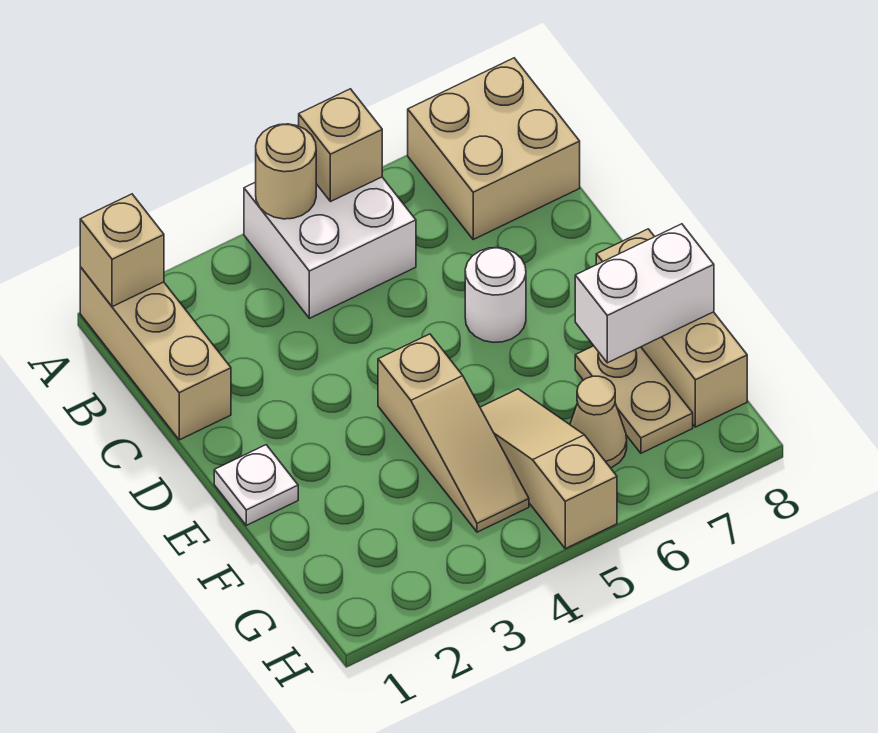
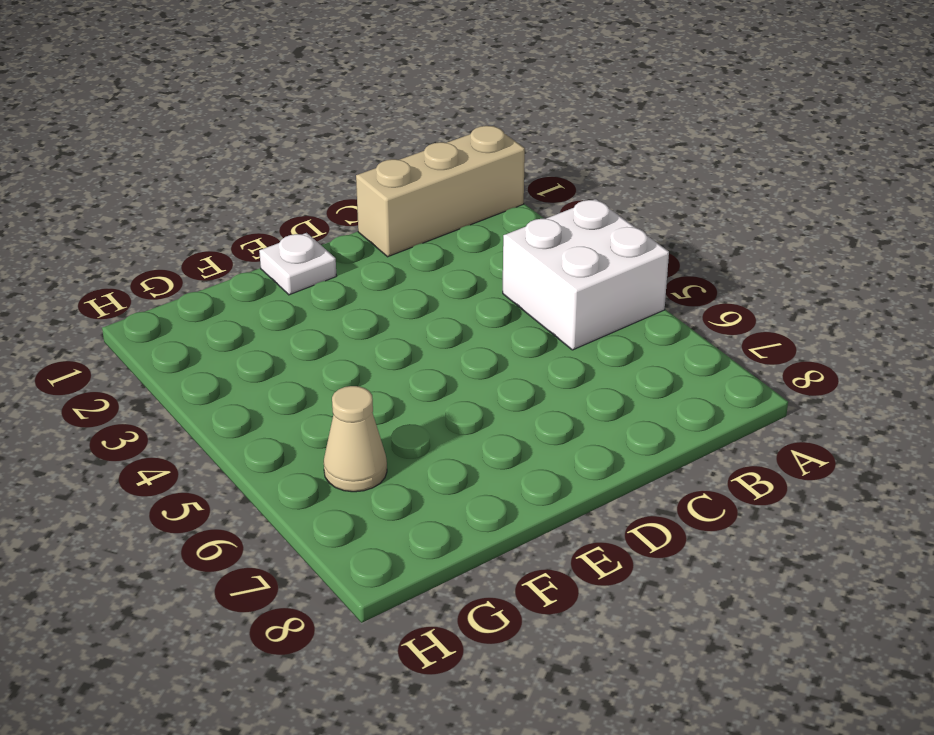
none -> tan 2x2 brick [408,58,580,239]
none -> white 1x1 round brick [465,248,526,342]
none -> tan 1x3 slope [378,334,529,532]

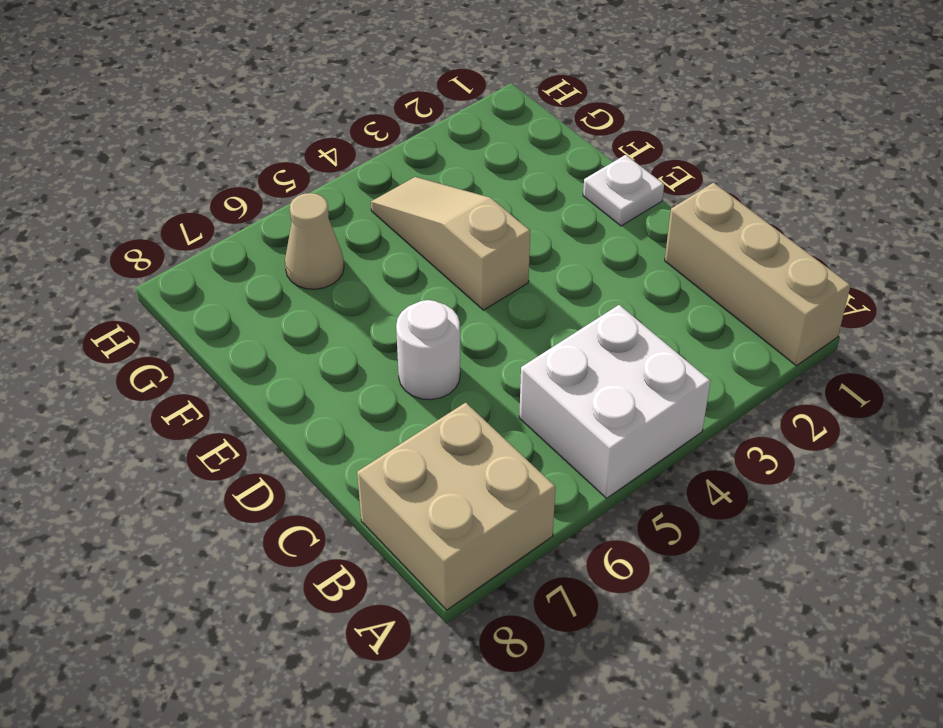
none -> tan 1x3 brick [596,229,747,427]
none -> tan 1x3 slope [480,389,617,549]
none -> tan 1x2 plate [575,346,693,453]

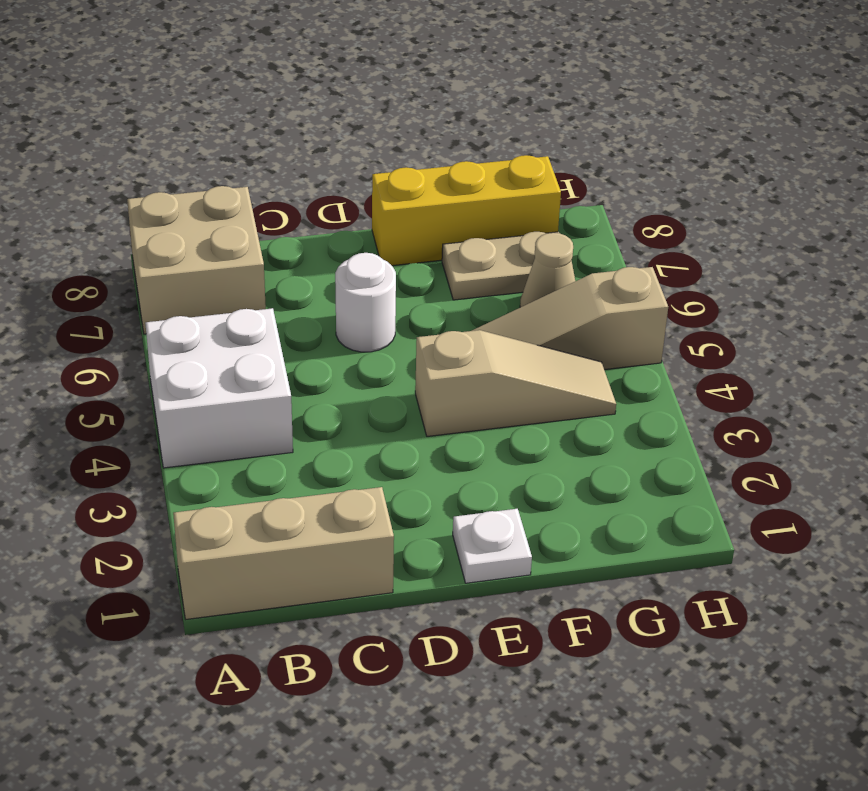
yellow 1x3 brick [372,155,561,266] -> tan 1x3 brick [596,229,747,427]
none -> tan 1x1 brick [80,194,164,307]
none -> tan 1x1 round brick [256,124,316,219]
none -> tan 1x1 brick [299,89,382,202]

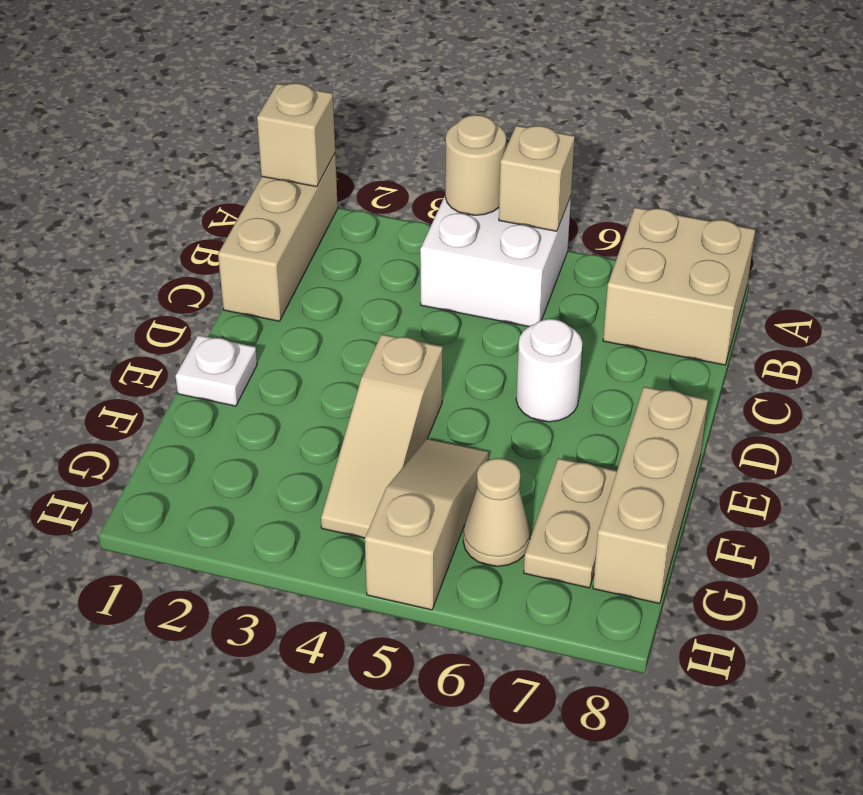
none -> white 1x2 brick [575,224,714,363]

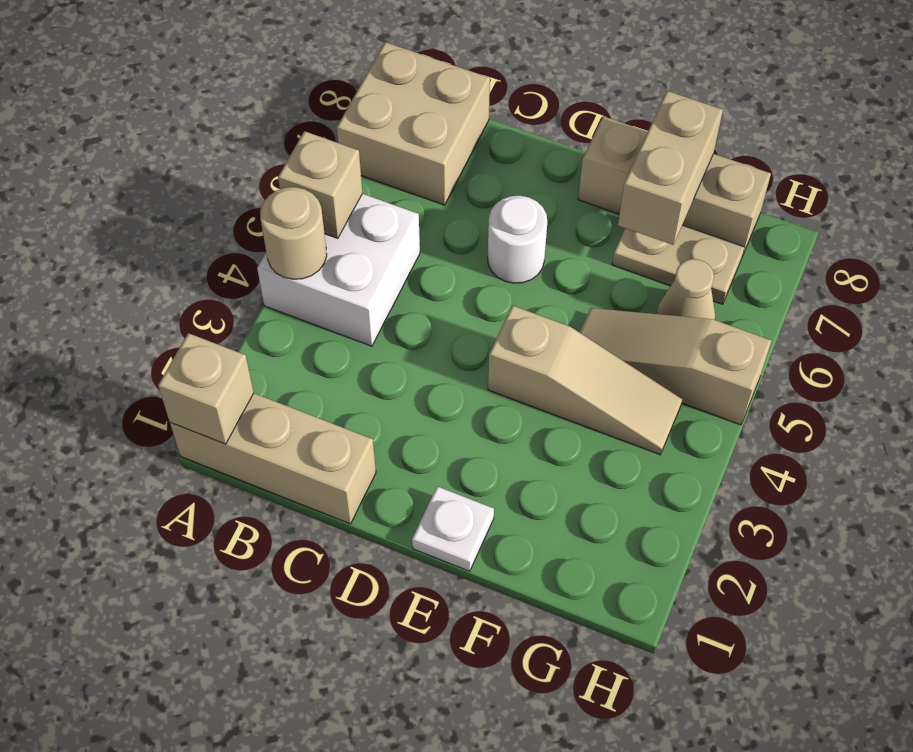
tan 1x2 brick [618,91,723,245] -> white 1x2 brick [575,224,714,363]

